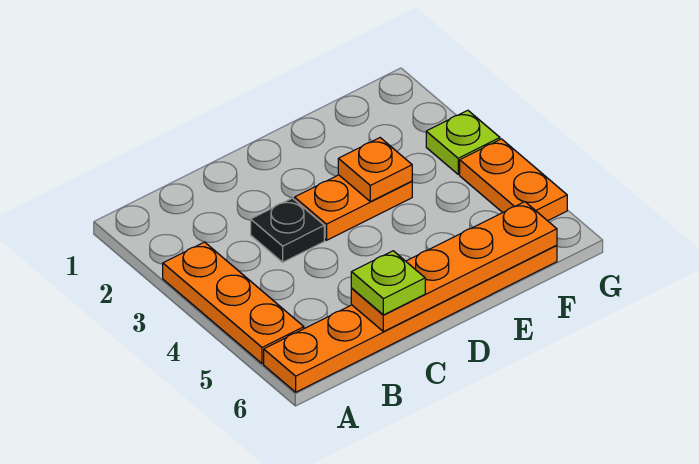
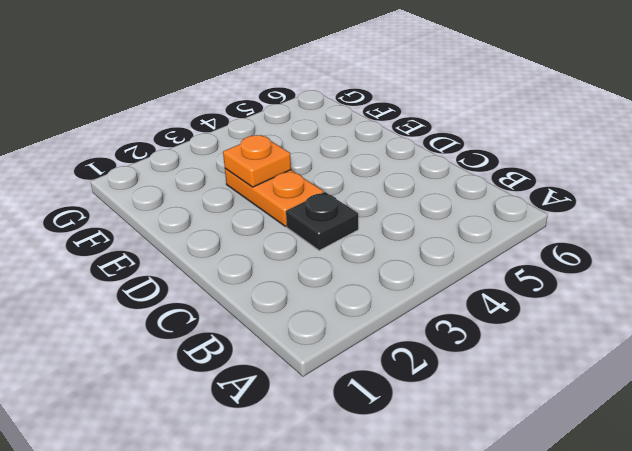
none -> orange 1x3 plate [163,242,304,364]
none -> orange 1x6 plate [264,245,557,392]

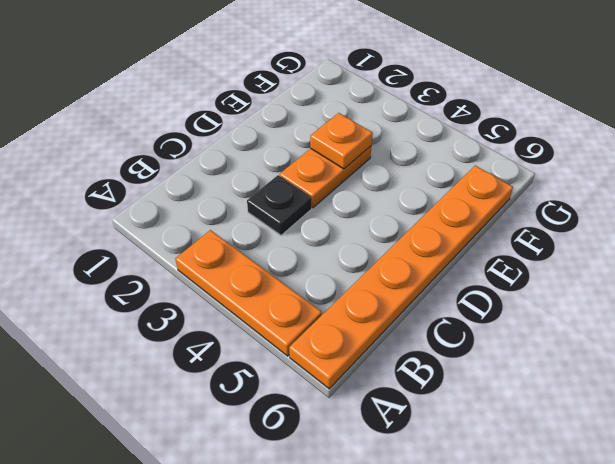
none -> lime 1x1 plate [426,110,500,174]
none -> orange 1x2 plate [460,139,567,221]

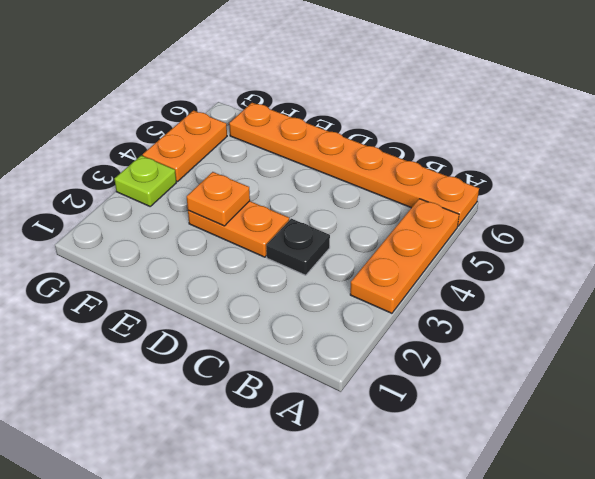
none -> orange 1x4 plate [351,202,557,332]
none -> lime 1x1 plate [351,251,425,315]

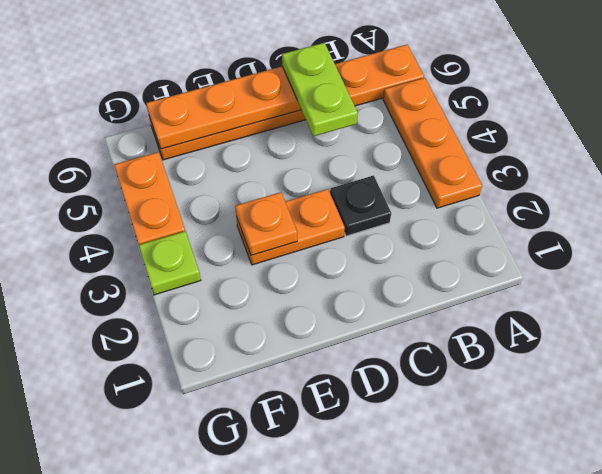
lime 1x2 plate [282,43,358,136] -> lime 1x1 plate [351,251,425,315]

